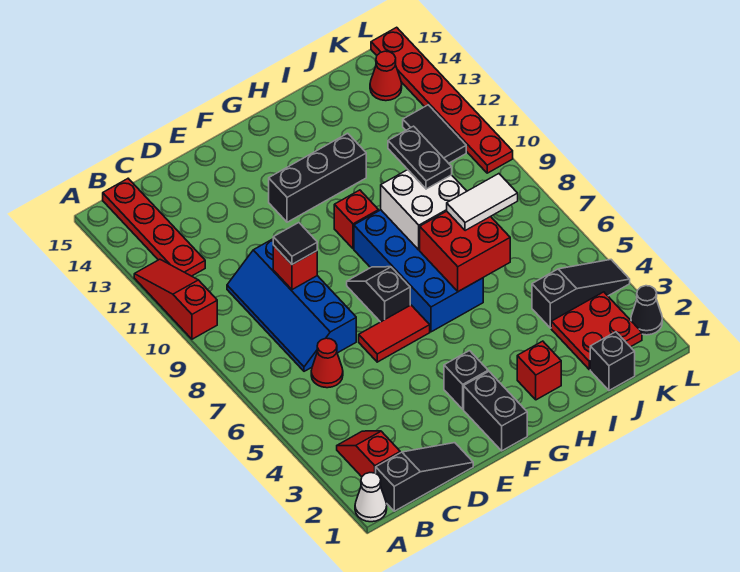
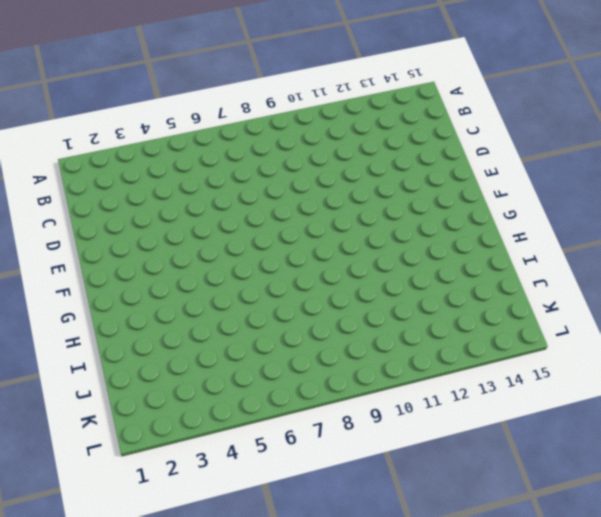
none -> white 1x1 cone [355,473,387,522]
none -> red 1x3 slope [134,259,217,339]
none -> black 1x3 slope [376,443,473,511]

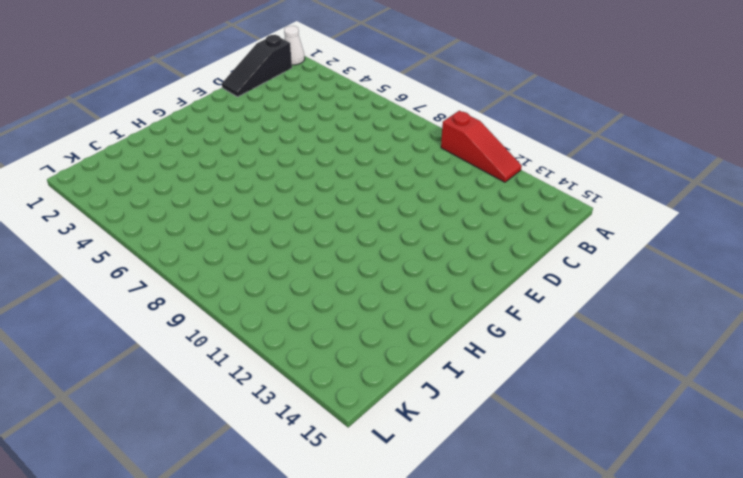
none -> red 1x2 slope [337,431,400,477]
none -> red 1x4 plate [103,179,205,276]
none -> red 1x1 cone [311,338,343,388]

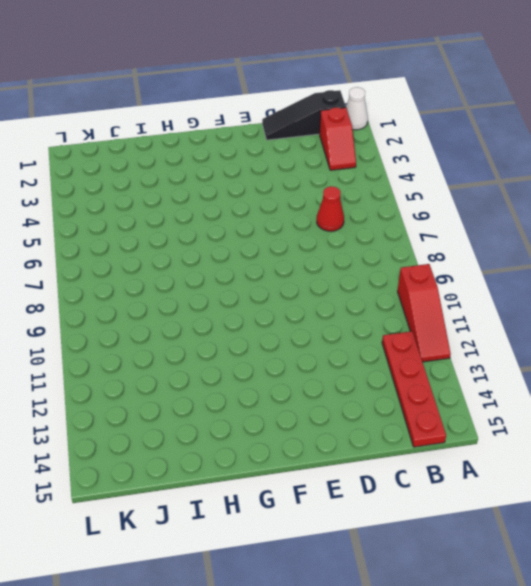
none -> blue 2x4 slope [227,239,356,371]
none -> red 1x2 tile [359,305,430,362]
none -> black 1x2 brick [464,371,527,451]

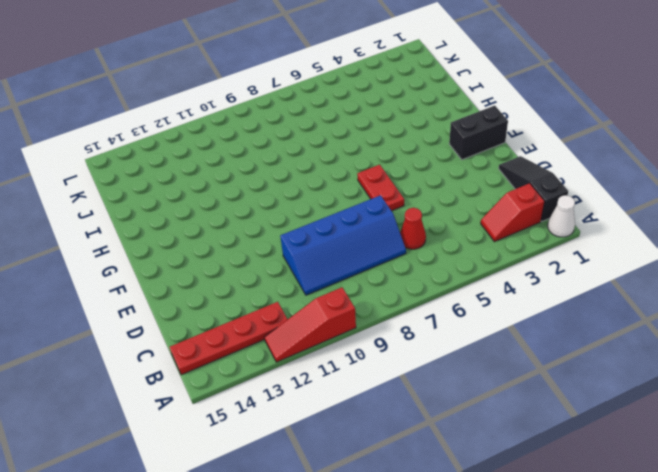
red 1x2 plate [357,165,404,211] -> red 1x2 tile [359,305,430,362]
none -> black 1x1 brick [444,351,488,409]
none -> black 1x2 slope [347,267,410,322]
none -> black 1x3 brick [269,133,366,222]

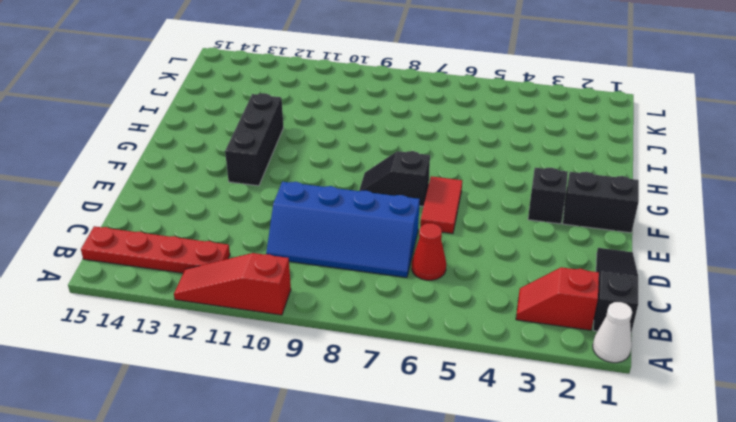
none -> blue 2x4 brick [354,210,483,332]
none -> red 1x1 brick [334,190,379,249]
none -> red 1x1 brick [517,341,561,400]

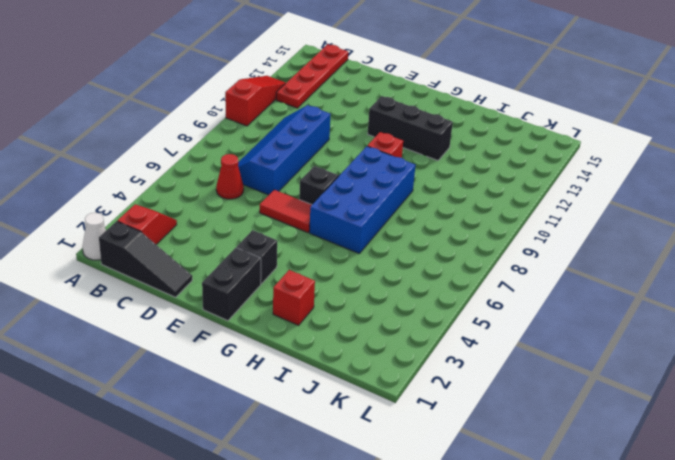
none -> black 1x1 brick [590,332,635,390]
none -> red 2x2 plate [551,292,642,370]
none -> black 1x3 slope [532,260,630,328]

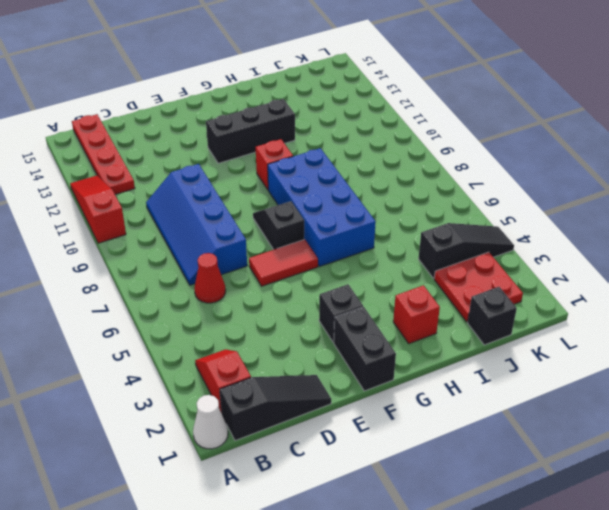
none -> black 1x2 tile [403,105,466,163]
none -> red 1x1 cone [370,51,402,101]
none -> black 1x1 cone [631,286,662,335]

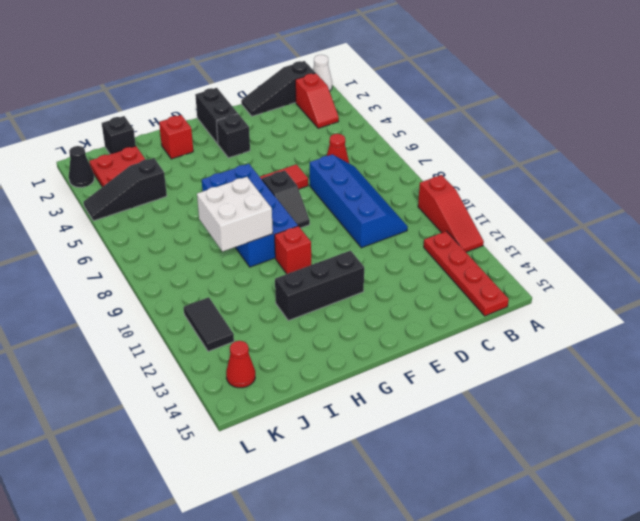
none -> red 1x6 plate [371,27,513,173]
none -> red 1x1 brick [273,245,317,290]
none -> red 2x2 brick [420,211,510,292]

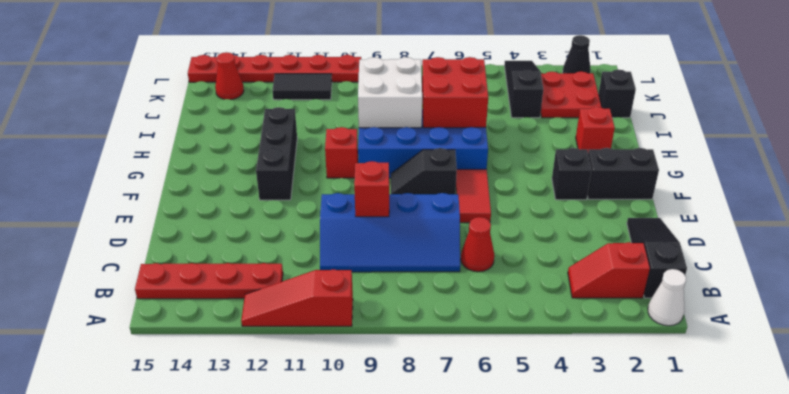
none -> black 1x1 tile [273,223,317,264]
none -> white 1x2 tile [447,174,518,231]
none -> black 1x2 plate [388,126,452,189]

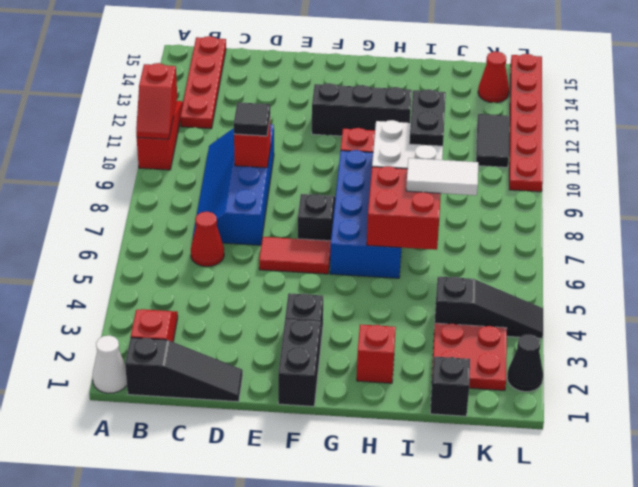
red 1x2 slope [136,63,177,139] -> none

